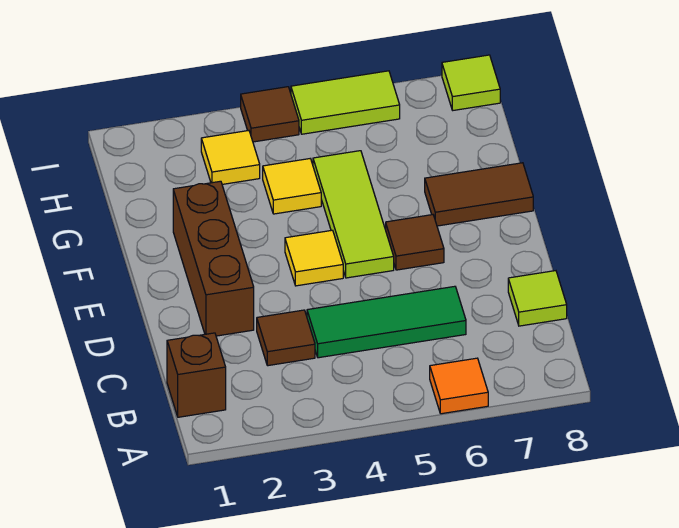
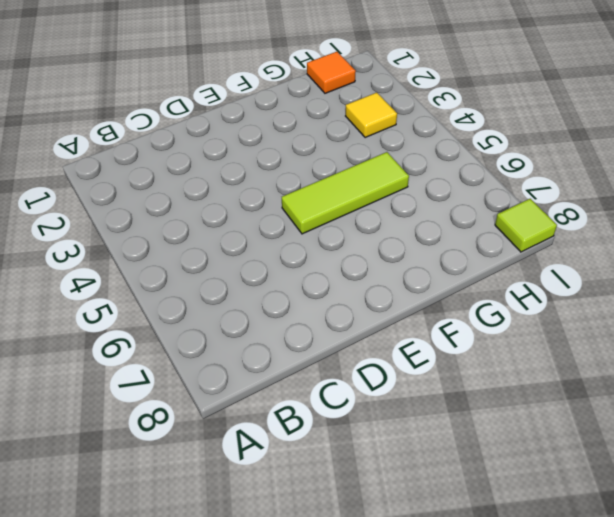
orange 1x1 tile [307,52,356,93] -> orange 1x1 tile moved to [430,358,488,414]
none -> brown 1x1 brick [167,333,226,417]
none -> brown 1x1 tile [257,310,315,366]
none -> green 1x3 tile [307,286,466,358]

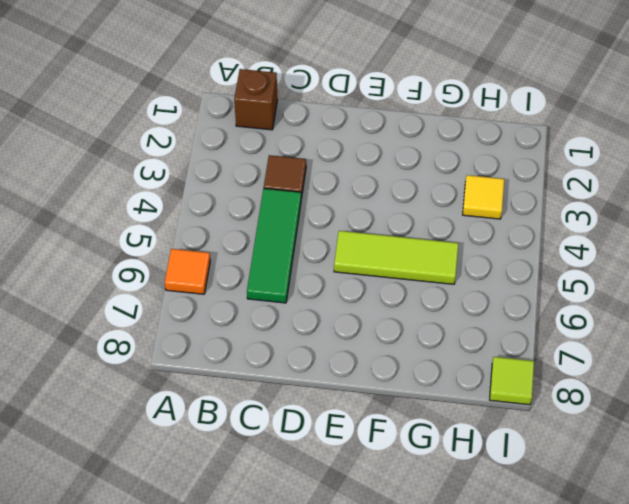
none -> lime 1x1 tile [508,271,567,326]
none -> brown 1x3 brick [173,181,254,336]
none -> yellow 1x1 tile [285,230,343,286]

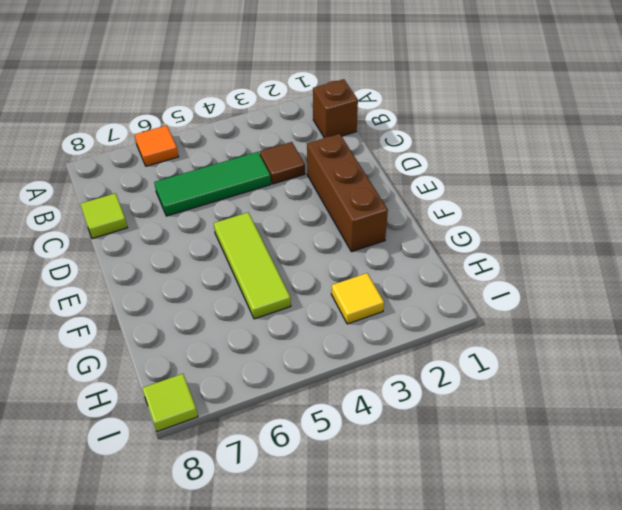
none -> yellow 1x1 tile [285,230,343,286]
none -> brown 1x1 tile [386,215,444,270]
none -> brown 1x2 tile [425,163,533,226]

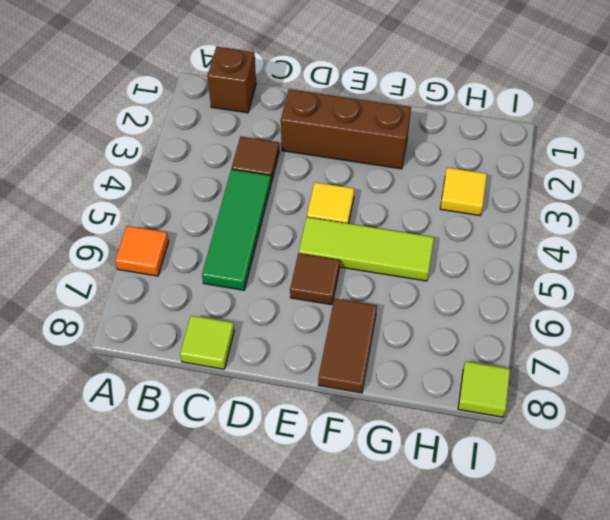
none -> yellow 1x1 tile [263,159,321,214]
none -> brown 1x1 tile [241,87,299,142]
none -> lime 1x2 tile [291,71,400,134]

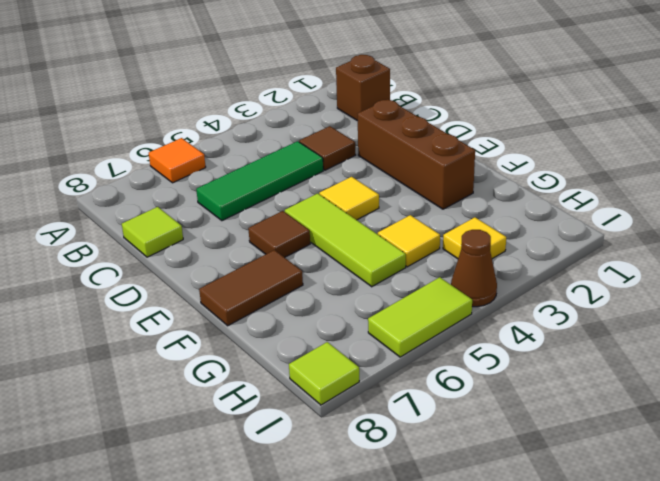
brown 1x1 cone [451,230,497,307] -> brown 1x1 tile [241,87,299,142]

